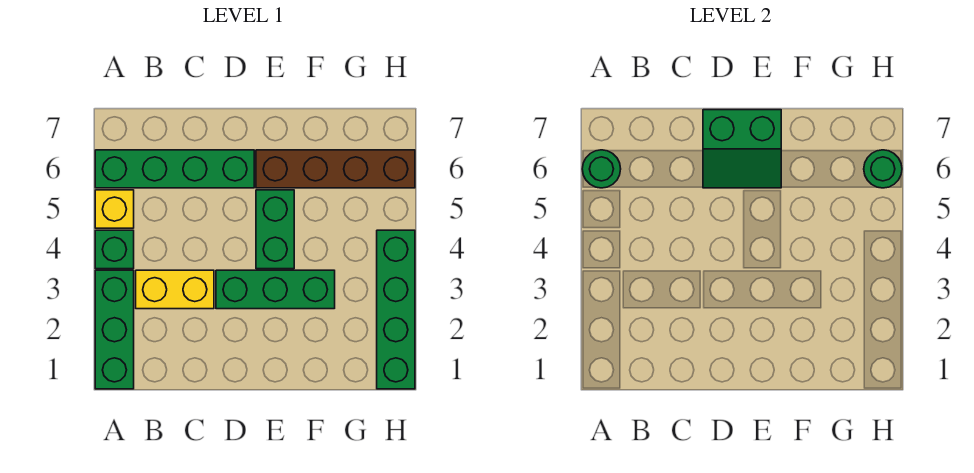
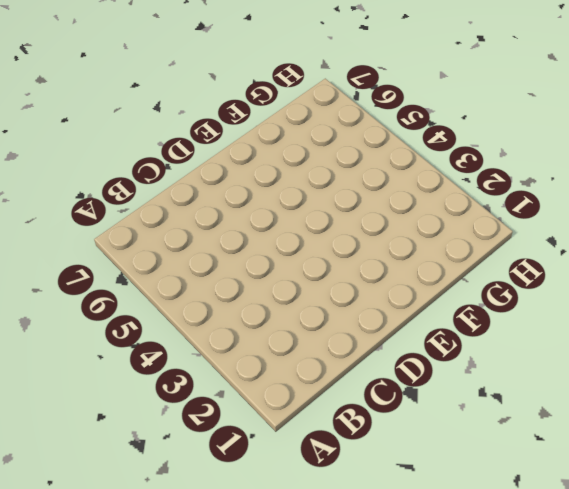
none -> green 1x3 brick [95,270,134,389]
none -> green 1x1 brick [95,230,134,269]
none -> yellow 1x1 brick [95,190,134,228]

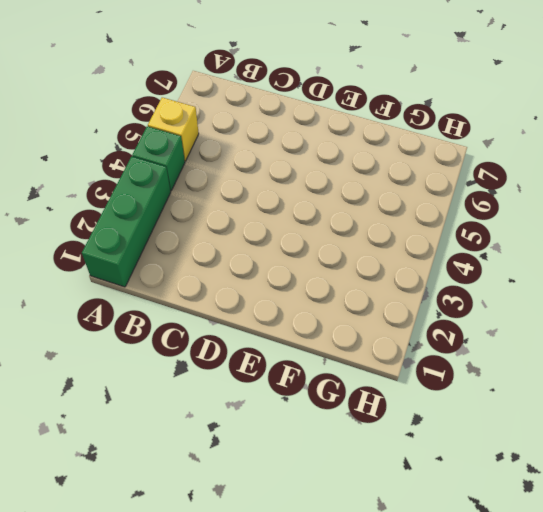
none -> green 1x4 brick [95,150,254,188]
none -> yellow 1x2 brick [136,270,214,309]
none -> green 1x3 brick [216,270,335,309]

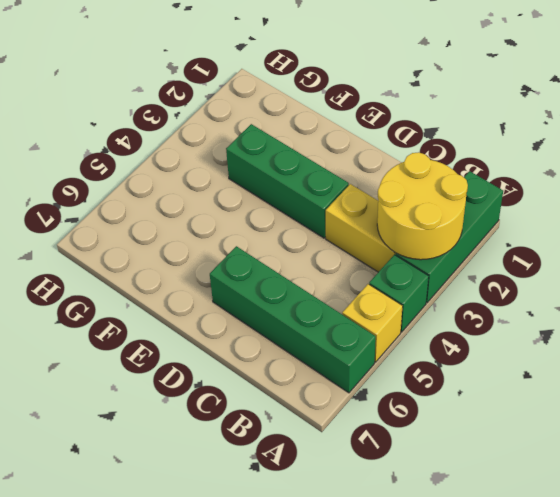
yellow 2x2 round brick [377,152,468,260] -> none
none -> green 1x2 brick [256,190,294,269]
none -> brown 1x4 brick [256,150,415,188]
none -> green 1x4 brick [377,230,415,389]

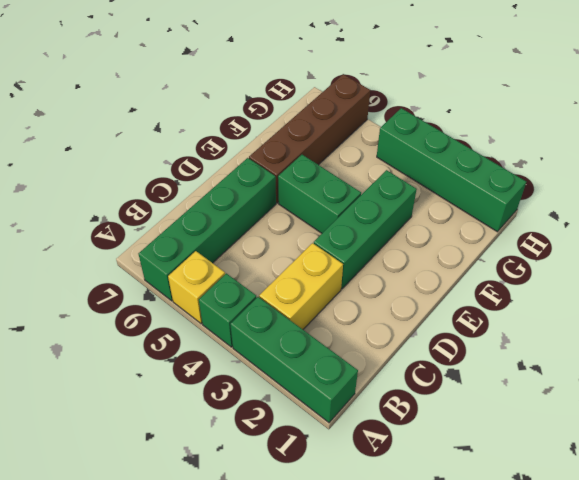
none -> green 1x1 round brick [582,150,621,188]
none -> green 2x2 slope [703,110,781,188]
none -> green 1x1 round brick [864,150,902,188]

